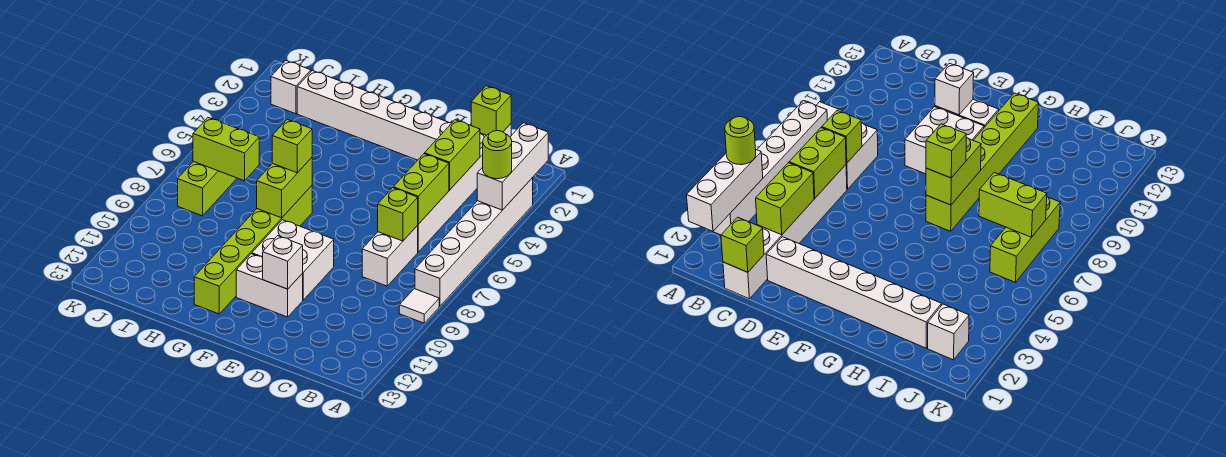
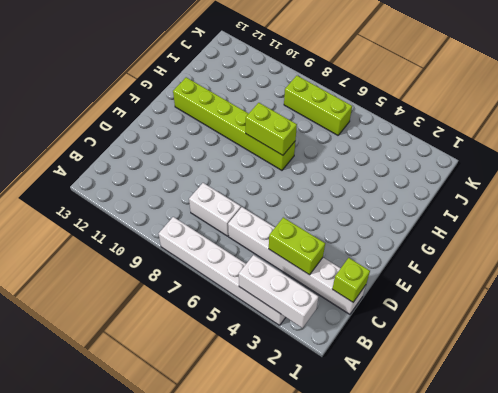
none -> white 1x1 tile [399,289,439,323]
none -> white 1x6 brick [297,70,451,160]
none -> white 2x2 brick [252,220,334,300]

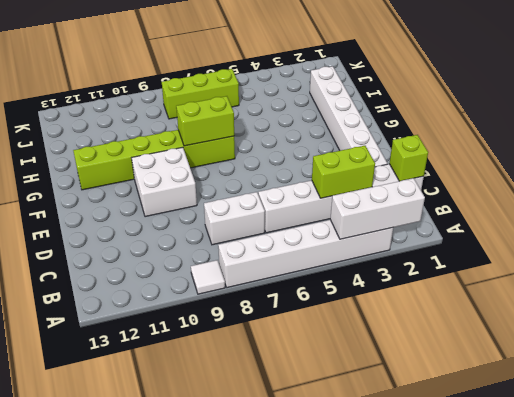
none -> white 1x2 brick [236,254,303,317]
none -> white 1x1 brick [271,61,311,114]
none -> lime 1x2 brick [393,154,449,224]

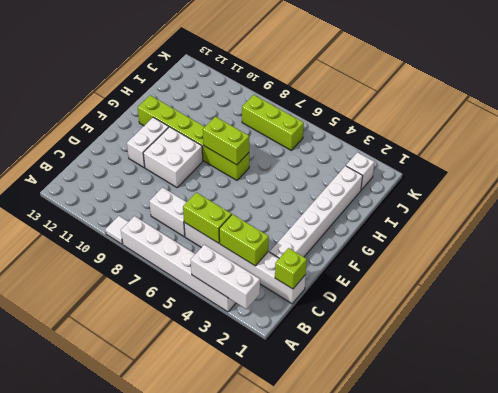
none -> lime 1x1 brick [378,188,418,241]
none -> white 1x1 brick [263,236,303,289]
none -> lime 1x2 brick [193,118,259,181]

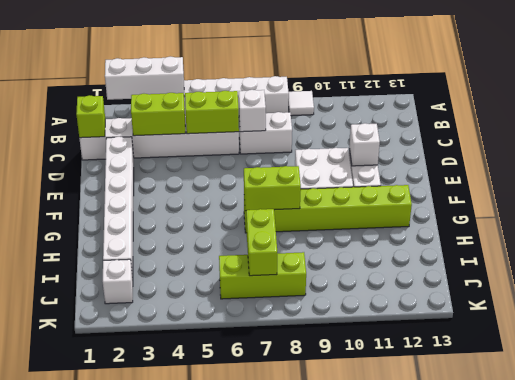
white 1x1 brick [239,90,266,132] -> lime 1x1 brick [378,188,418,241]
none -> lime 1x1 round brick [483,131,512,179]
none -> lime 1x1 brick [272,119,312,173]

